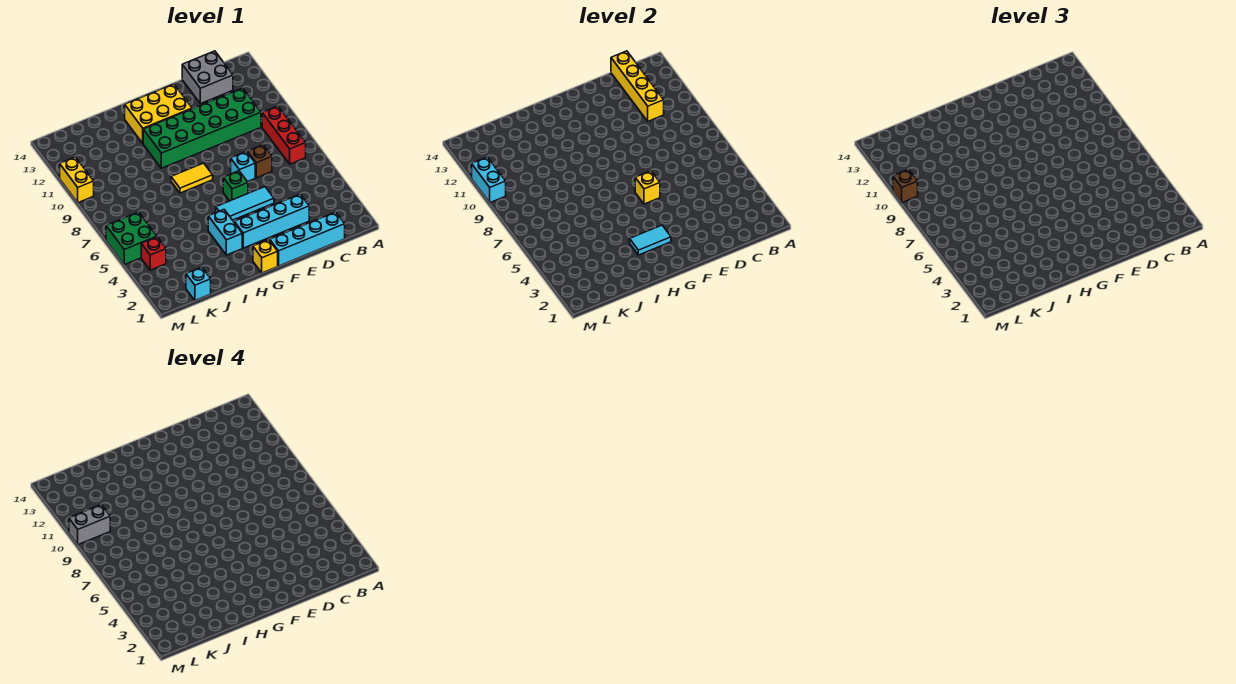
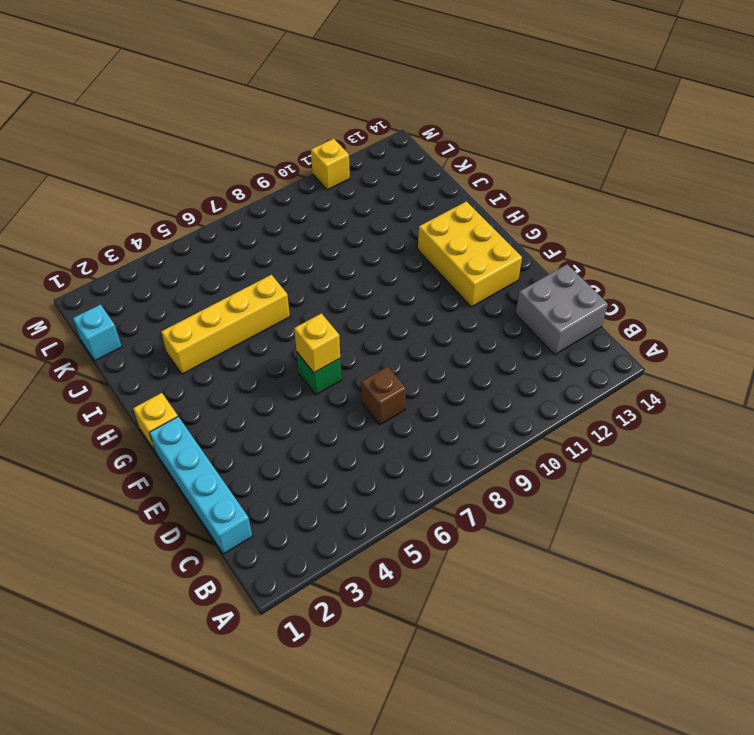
yellow 1x4 brick [161,275,290,374] -> yellow 1x4 brick moved to [611,51,664,121]
yellow 1x1 brick [311,139,350,190] -> yellow 1x2 brick [60,157,94,203]
none -> red 1x3 brick [262,106,306,164]
none -> green 2x6 brick [143,88,261,168]
none -> cyan 1x4 brick [234,194,309,248]

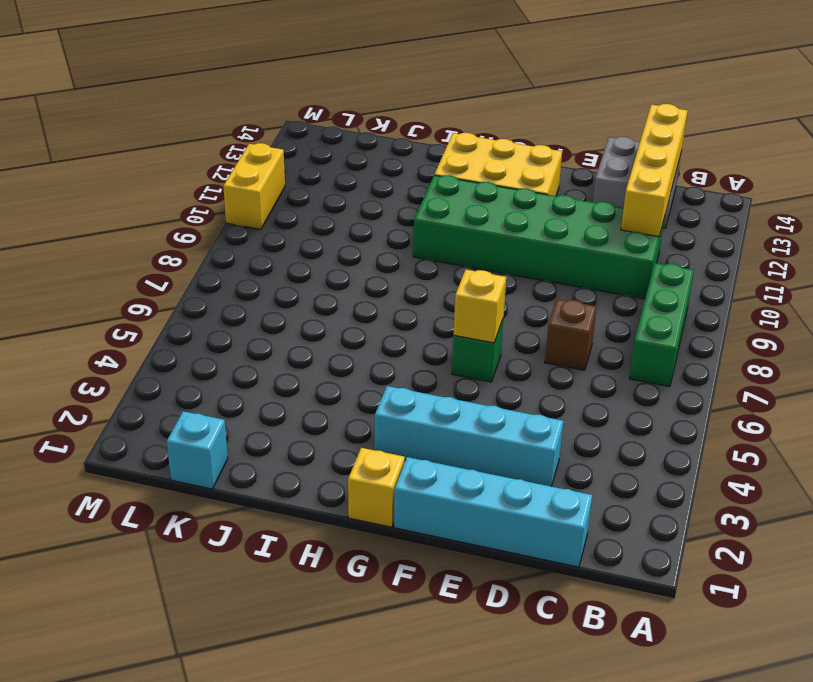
green 1x3 brick [629,263,694,387] -> red 1x3 brick [262,106,306,164]
none -> cyan 1x3 tile [216,187,274,220]
none -> cyan 1x1 brick [231,151,255,182]
none -> yellow 1x2 tile [171,163,213,193]

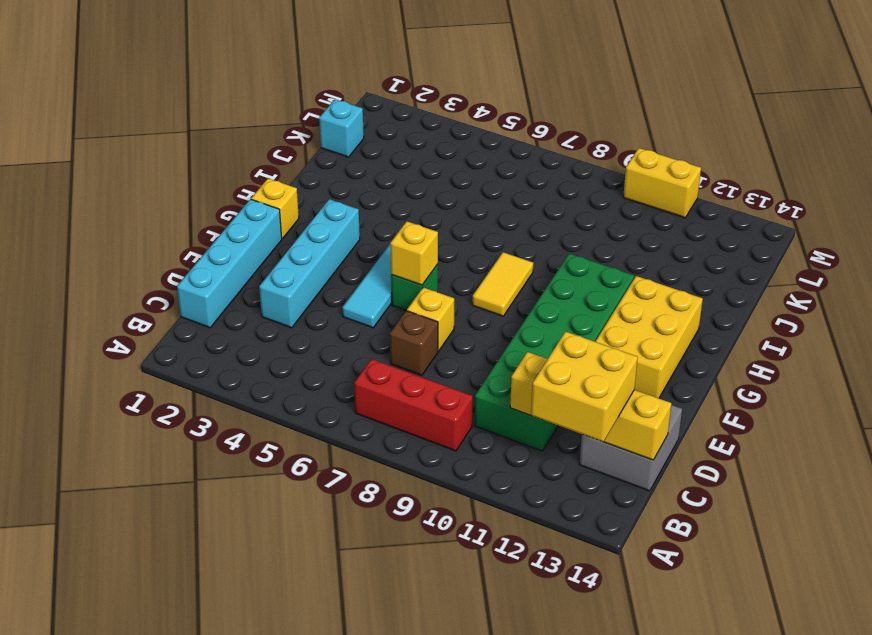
yellow 2x2 brick [531,332,638,442] -> none
yellow 1x1 brick [407,287,454,351] -> cyan 1x1 brick [231,151,255,182]
none -> cyan 1x2 brick [208,210,242,255]
none -> red 1x1 brick [141,237,166,270]
none -> green 2x2 brick [106,212,157,265]

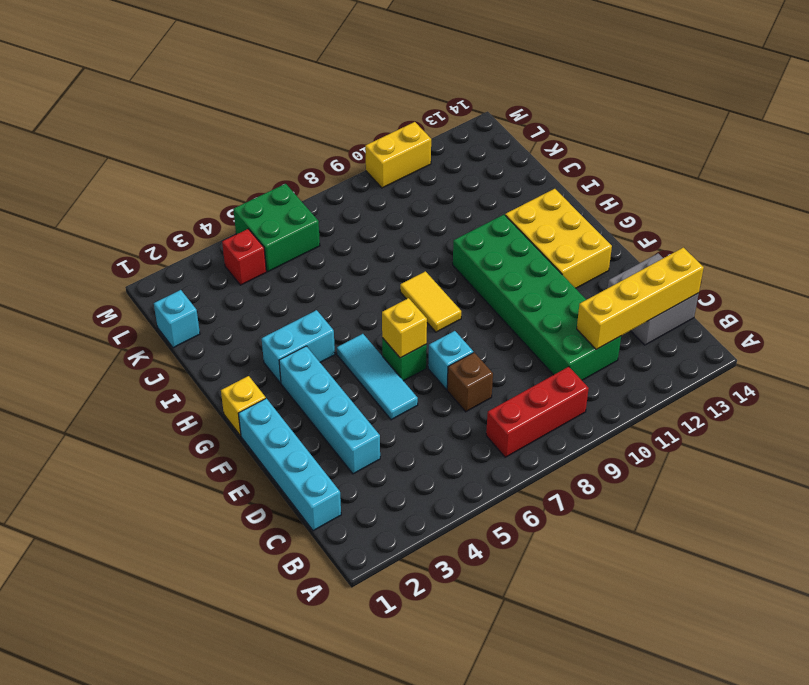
none -> cyan 1x2 tile [630,225,671,255]
none -> cyan 1x2 brick [472,157,506,203]
none -> brown 1x1 brick [893,169,918,203]

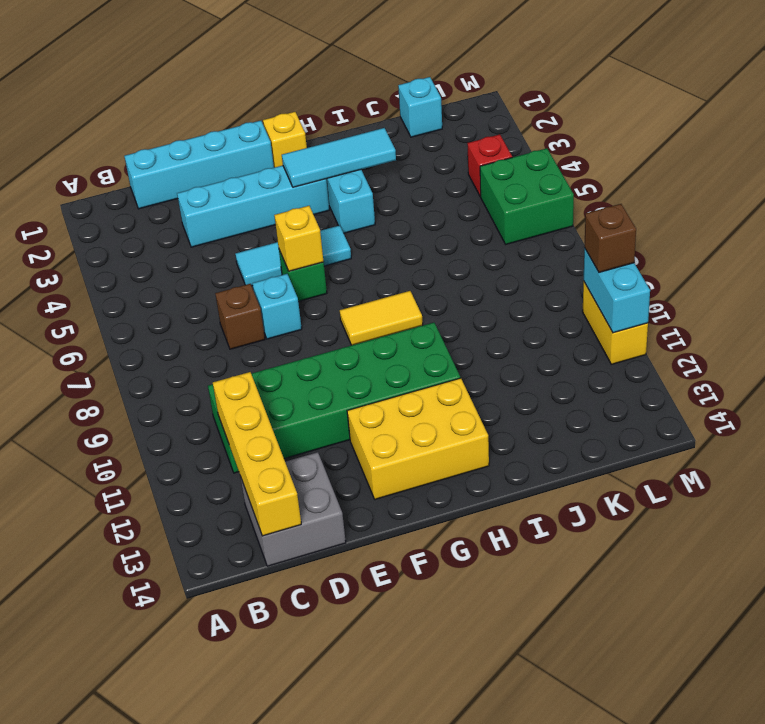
cyan 1x3 tile [282,128,396,187] -> cyan 1x2 tile [630,225,671,255]
none -> red 1x3 brick [262,106,306,164]
none -> grey 1x2 brick [69,504,110,545]

